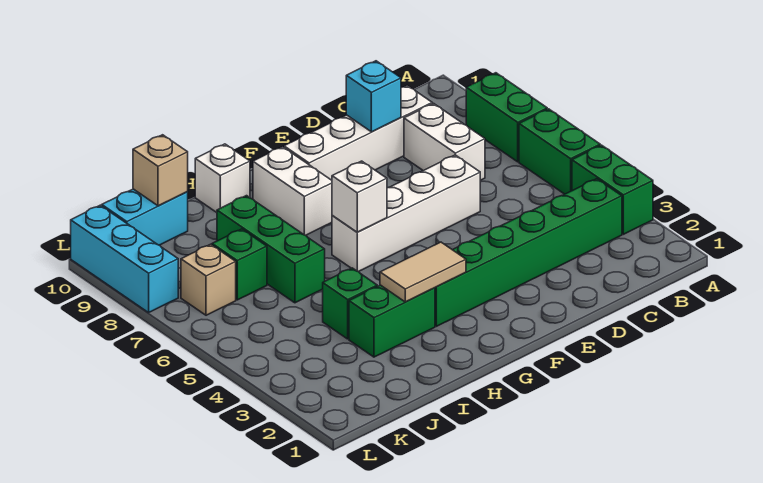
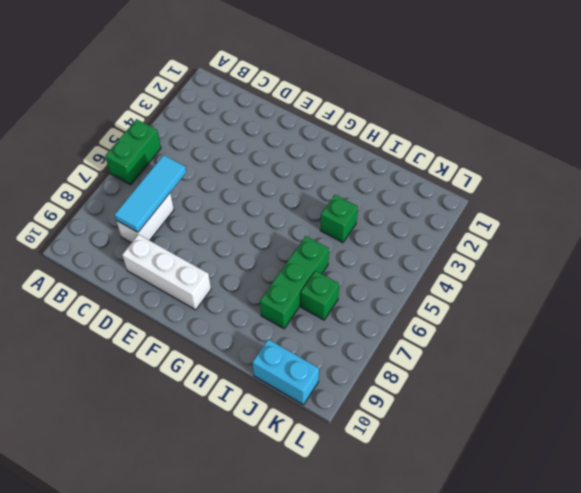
cyan 1x3 tile [115,155,186,232] -> none
white 1x3 brick [122,234,211,310] -> white 1x4 brick [284,85,432,180]
none -> green 1x2 brick [572,145,653,234]
none -> green 1x2 brick [466,73,547,162]
none -> green 1x6 brick [435,179,622,326]

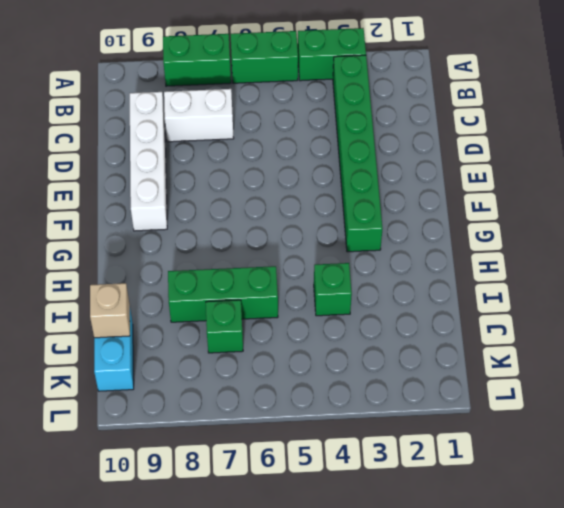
none -> white 1x4 brick [332,155,480,272]
none -> white 1x2 brick [253,147,332,236]
none -> green 1x2 brick [349,285,435,357]

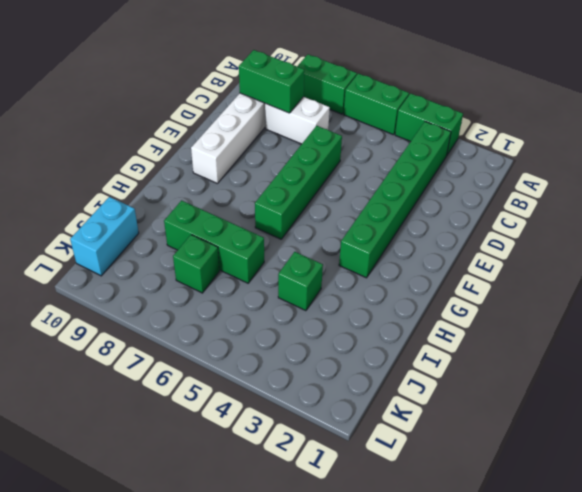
green 1x2 brick [239,50,304,113] -> green 1x2 brick turned to [349,285,435,357]
green 1x4 brick [255,126,342,239] -> white 1x4 brick [332,155,480,272]
none -> white 1x2 brick [253,147,332,236]
none -> white 1x1 brick [195,144,250,212]
none -> tan 1x1 brick [181,244,236,315]

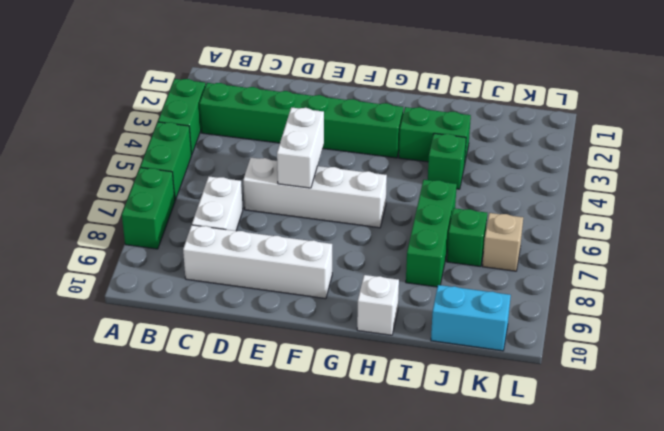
white 1x2 brick [277,107,324,188] -> white 1x2 brick moved to [253,147,332,236]
none -> cyan 1x3 brick [71,205,178,313]
none -> cyan 1x1 brick [346,61,401,132]
none -> tan 1x2 tile [380,242,466,302]

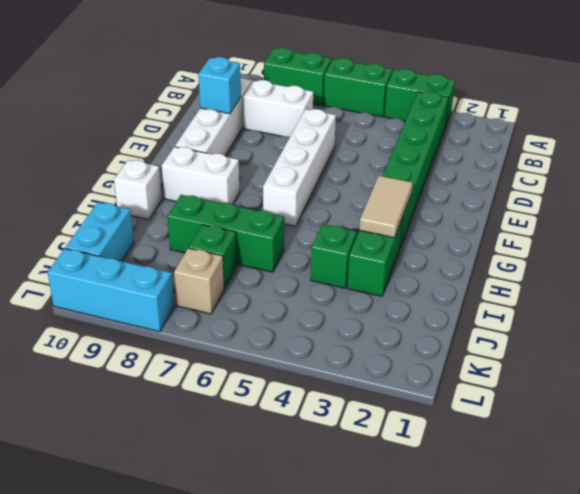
none -> white 1x1 brick [332,161,387,232]
none -> tan 1x1 brick [133,135,188,206]

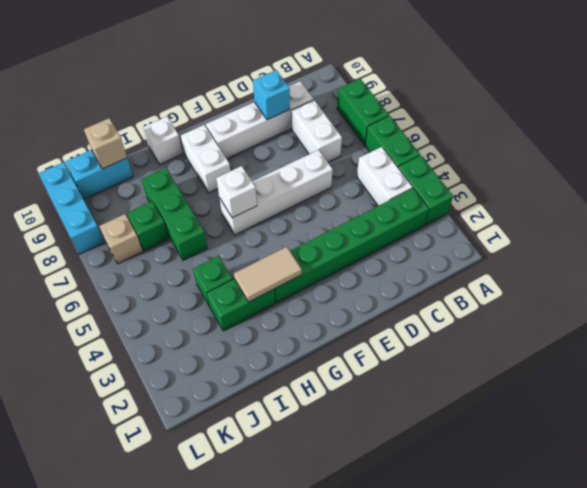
white 1x2 brick [357,147,413,206] -> none

